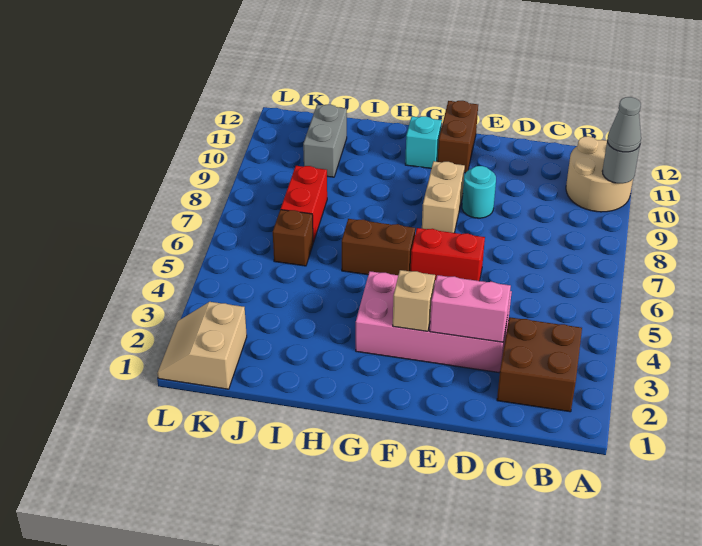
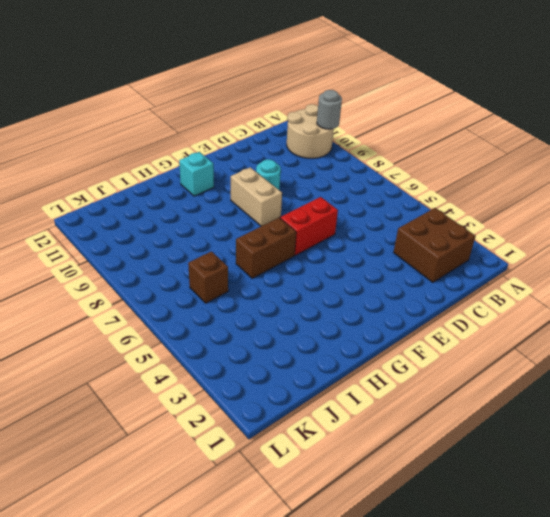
none -> pink 2x4 brick [356,271,512,372]
none -> brown 1x2 brick [437,101,478,173]
none -> red 1x2 brick [281,166,327,242]

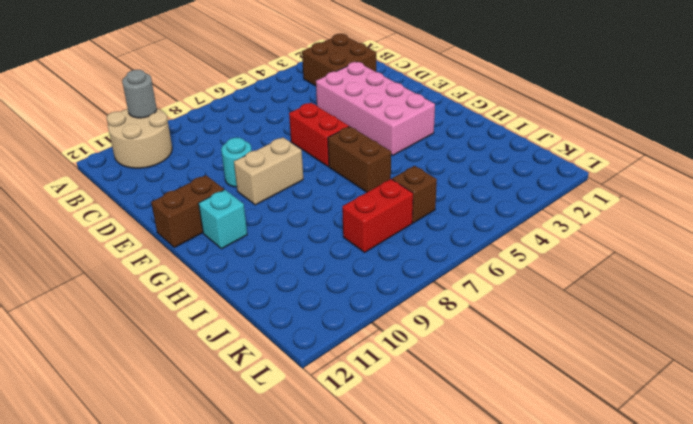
none -> grey 1x2 brick [303,105,347,177]
none -> tan 2x2 slope [157,302,247,389]
none -> pink 1x2 brick [430,275,511,342]

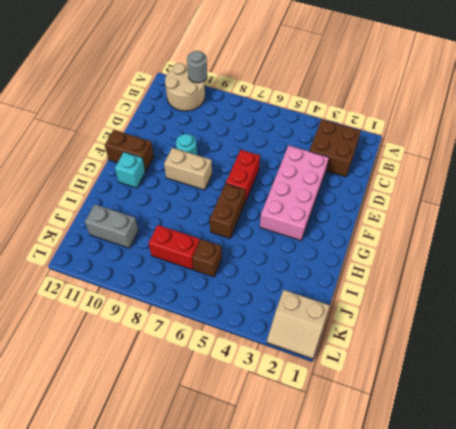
none -> pink 1x2 brick [430,275,511,342]
none -> tan 1x1 brick [393,270,435,331]
none -> grey 1x1 cone [607,97,641,152]

